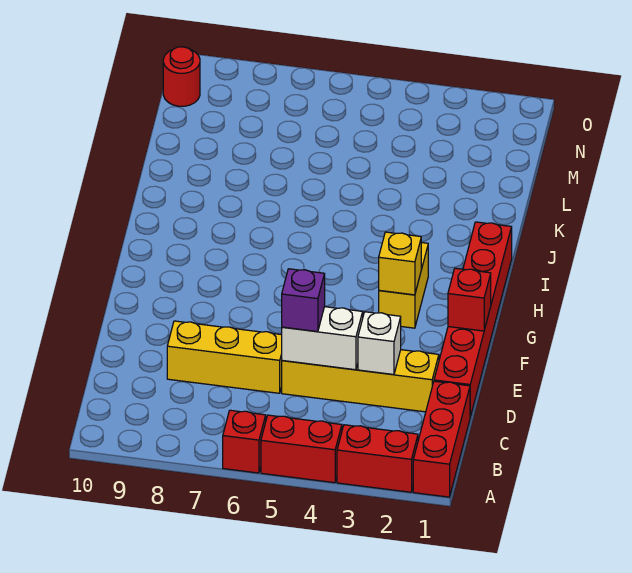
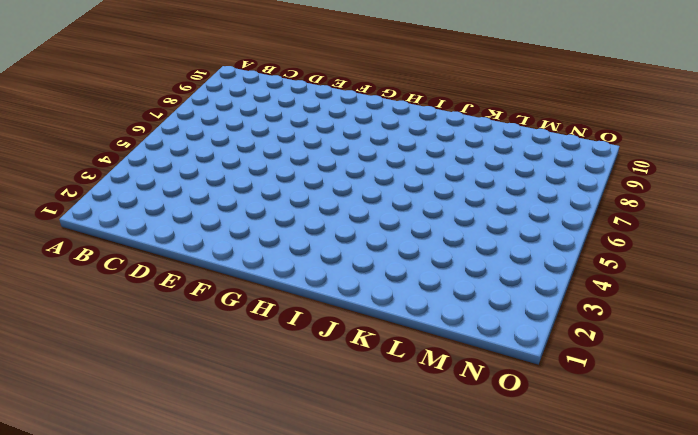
none -> red 1x3 brick [413,381,470,497]
none -> red 1x2 brick [337,425,418,492]
none -> red 1x2 brick [261,415,342,483]

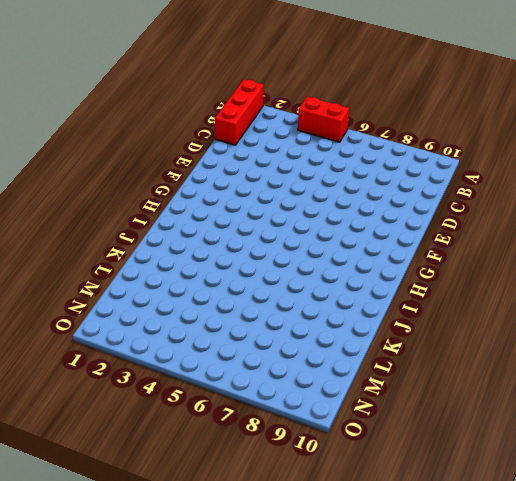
none -> red 1x2 brick [337,425,418,492]
none -> red 1x1 brick [223,410,266,473]
none -> red 1x6 brick [434,222,512,417]

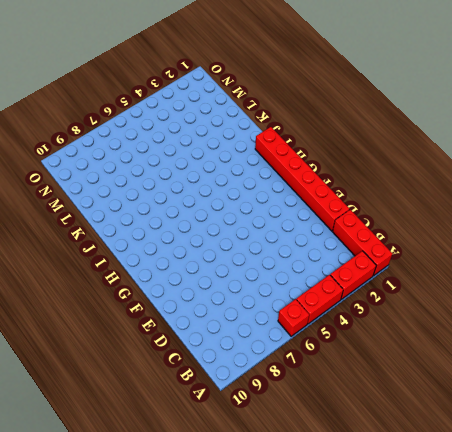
none -> yellow 1x4 brick [282,350,439,412]
none -> yellow 1x3 brick [167,321,282,393]
none -> yellow 1x2 brick [379,243,428,328]

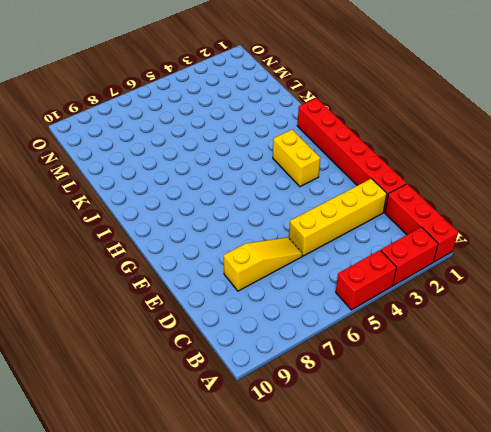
yellow 1x3 slope [224,237,302,291] -> yellow 1x3 brick [167,321,282,393]
none -> red 1x1 brick [223,410,266,473]
none -> red 1x1 round brick [163,47,200,106]
none -> white 1x1 brick [358,312,401,375]

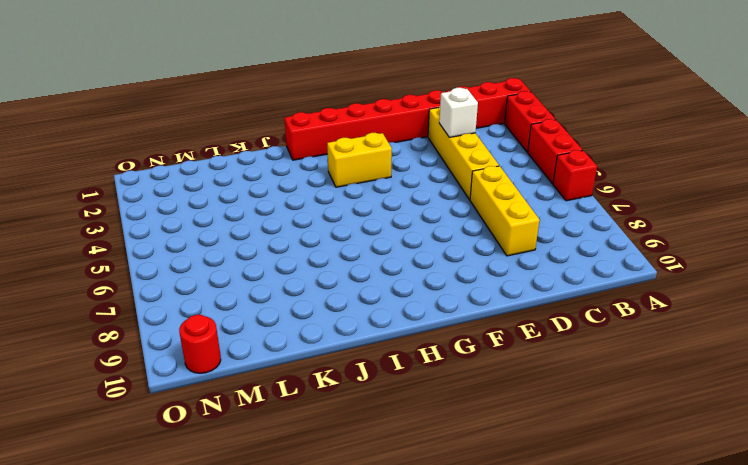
none -> white 1x2 brick [282,307,363,370]
none -> red 1x1 brick [448,268,491,331]
none -> yellow 1x1 brick [379,232,421,295]

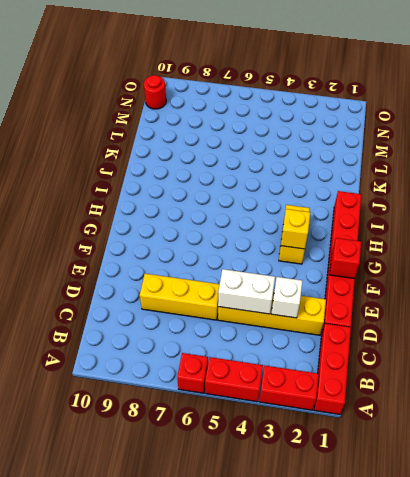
none -> purple 1x1 brick [282,269,325,332]

